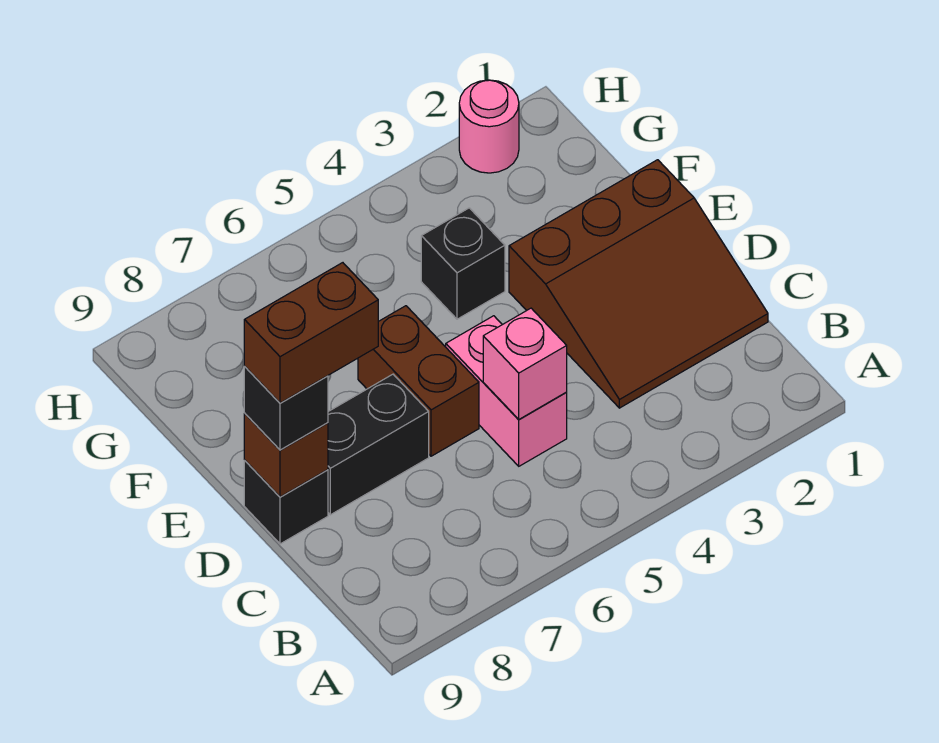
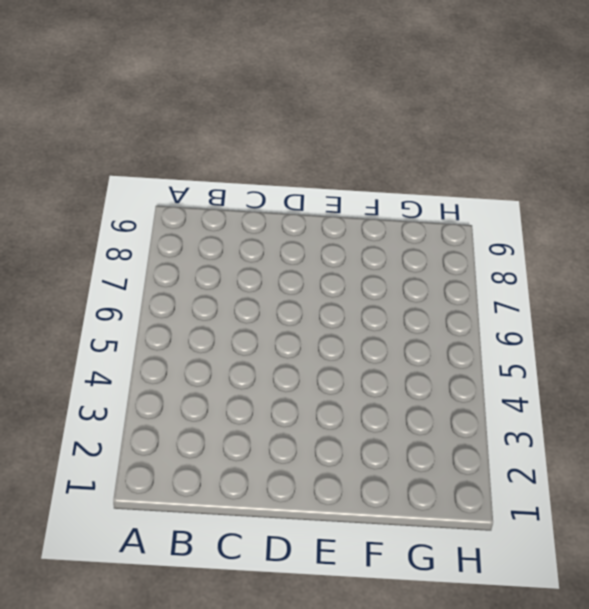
none -> brown 3x3 slope [509,160,768,408]
none -> pink 1x2 brick [446,316,567,466]

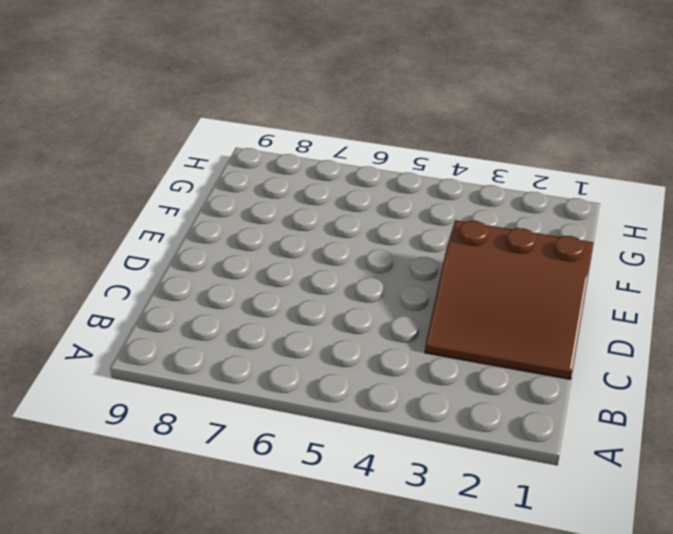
none -> pink 1x2 brick [446,316,567,466]
none -> brown 1x2 brick [358,306,479,456]

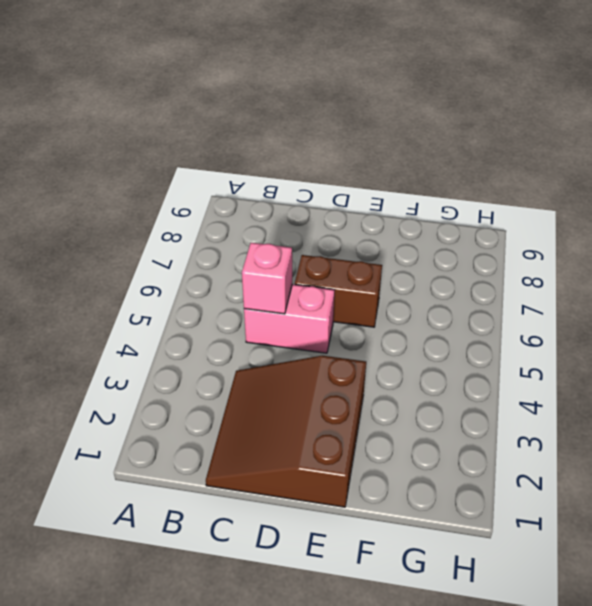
none -> black 1x2 brick [328,374,429,515]
none -> black 1x1 brick [244,461,328,544]

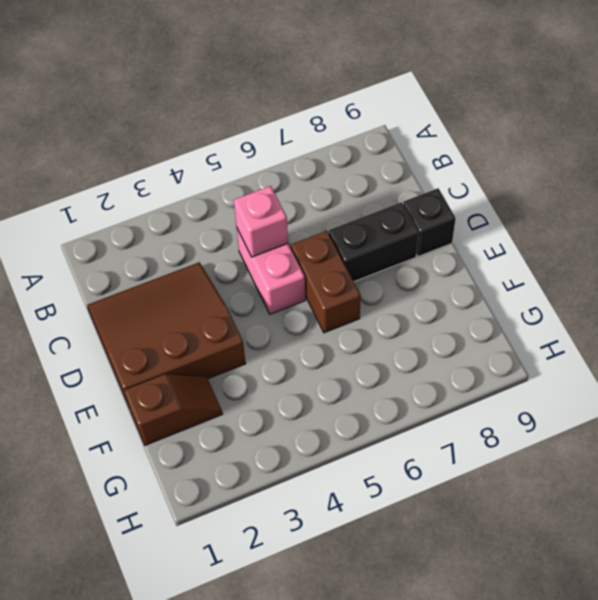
brown 1x2 slope [124,374,222,445] -> none
none -> black 1x1 brick [421,208,505,319]
none -> pink 1x1 round brick [459,80,519,173]

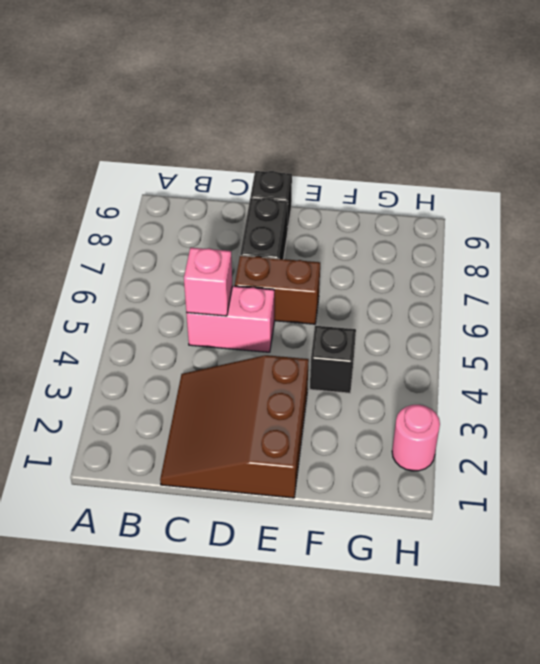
none -> brown 1x1 brick [244,414,328,497]
none -> black 1x1 brick [244,367,328,450]

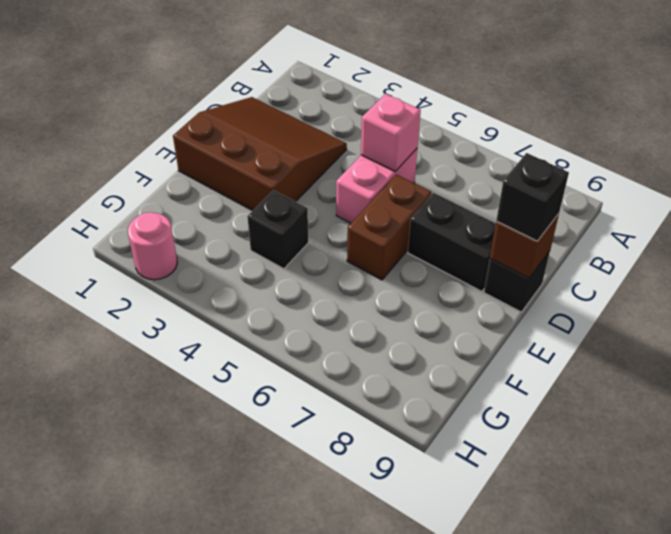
none -> brown 1x2 brick [244,263,378,403]

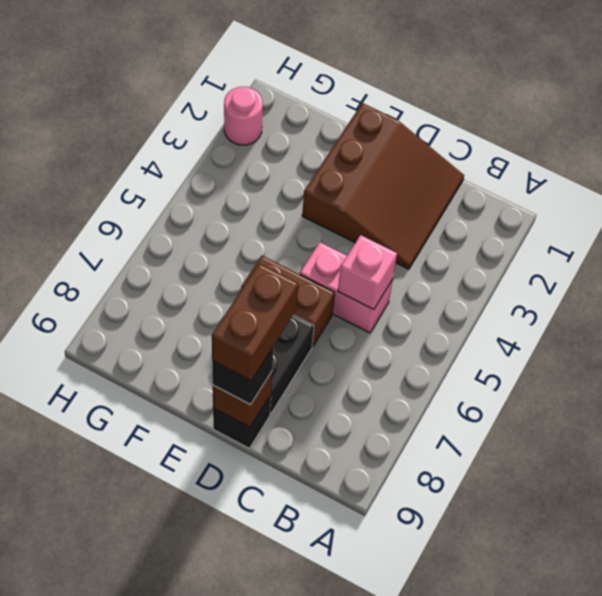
none -> black 1x1 brick [421,208,505,319]

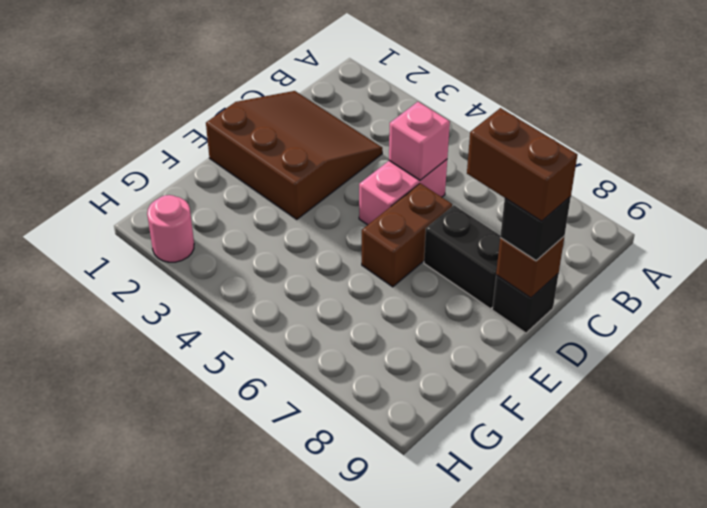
none -> black 1x1 brick [421,208,505,319]

